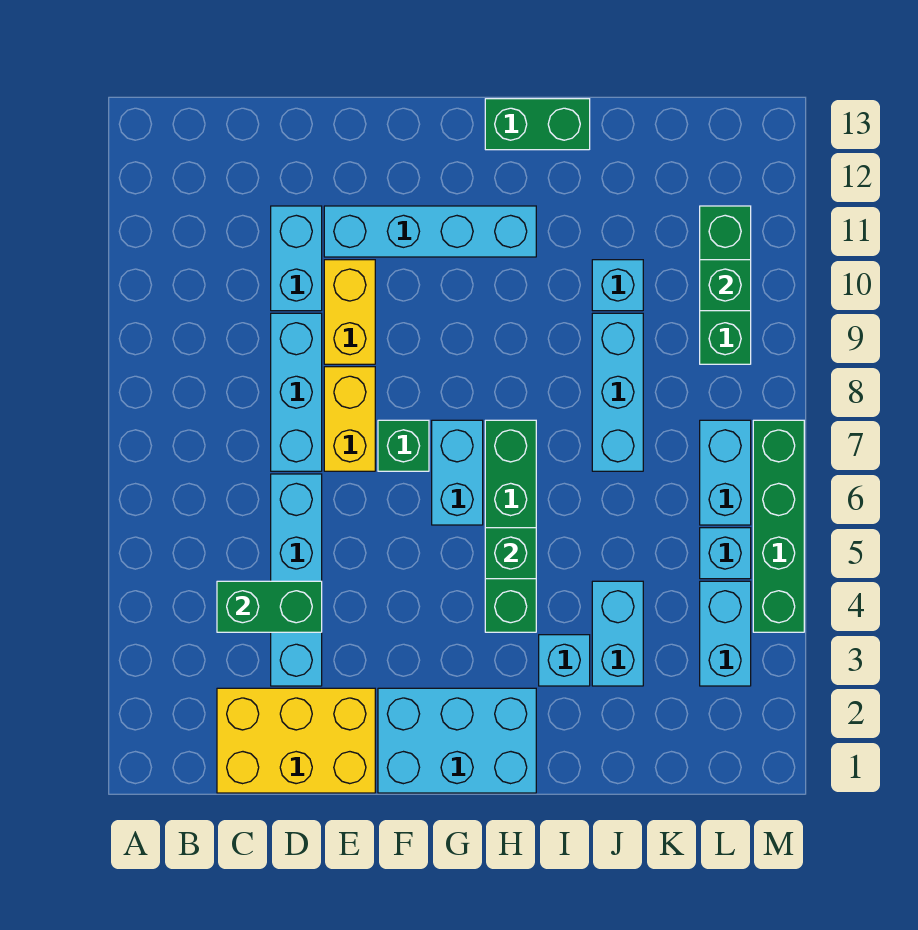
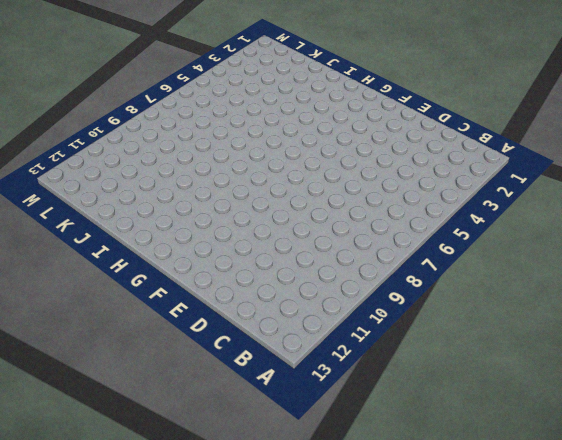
none -> yellow 2x3 brick [217,688,375,793]
none -> cyan 1x4 brick [271,474,322,686]
none -> cyan 1x3 brick [271,313,322,471]

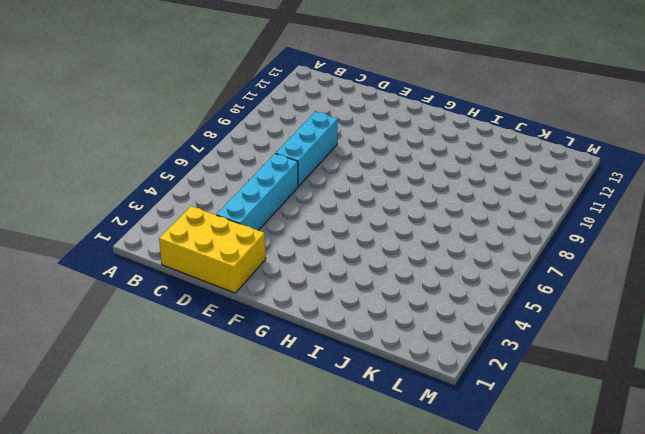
none -> cyan 1x2 brick [271,206,322,311]
none -> yellow 1x2 brick [324,367,375,471]
none -> yellow 1x2 brick [324,260,375,364]

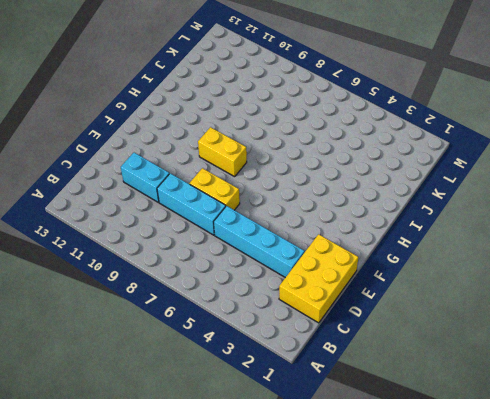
yellow 1x2 brick [198,127,247,177] -> yellow 1x2 brick moved to [324,260,375,364]
none -> cyan 1x4 brick [324,206,536,257]
none -> cyan 2x3 brick [378,688,536,793]
none -> green 1x1 brick [378,420,429,471]

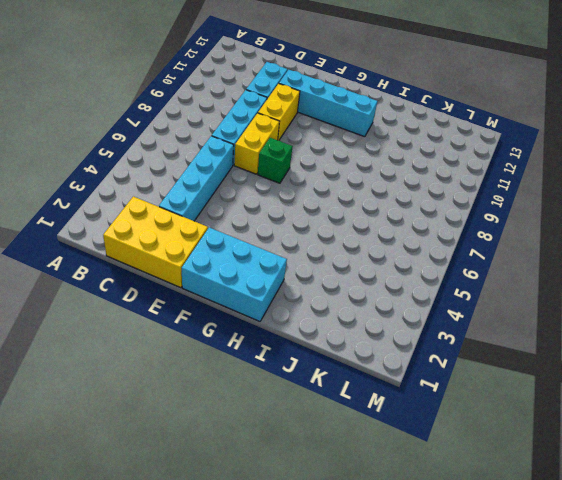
none -> cyan 1x2 brick [432,420,483,525]
none -> green 1x4 brick [485,420,536,632]
none -> green 1x2 brick [485,99,590,150]

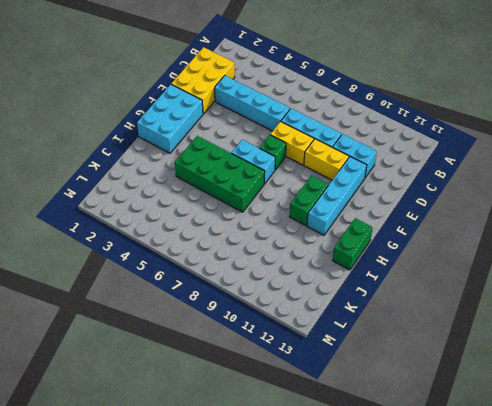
green 1x2 brick [289,176,328,226] -> green 1x2 brick moved to [217,581,322,632]
green 2x4 brick [175,136,265,212] -> green 1x4 brick [485,420,536,632]
none -> cyan 1x1 brick [539,635,590,686]
none -> cyan 1x2 brick [592,581,643,686]
none -> cyan 1x3 brick [592,313,643,471]

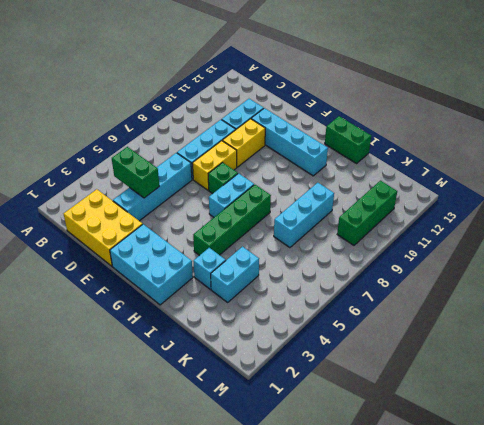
none -> cyan 1x1 brick [592,260,643,311]
none -> cyan 1x2 brick [700,581,751,686]
none -> cyan 1x1 brick [700,528,751,579]

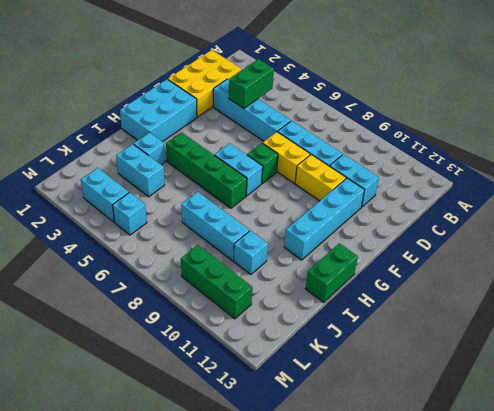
none -> cyan 1x2 brick [700,420,751,525]
none -> green 1x4 brick [753,420,804,632]
none -> green 1x1 brick [485,528,536,579]

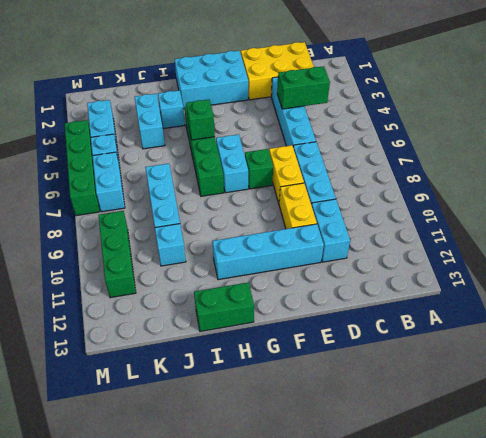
none -> green 1x1 brick [700,260,751,311]

